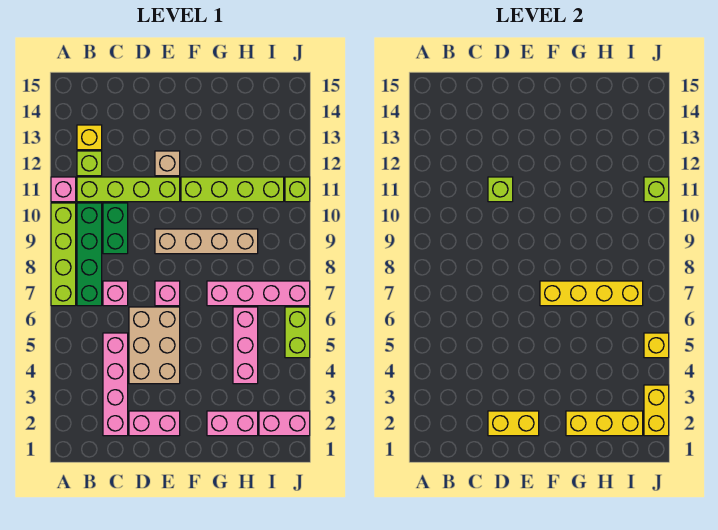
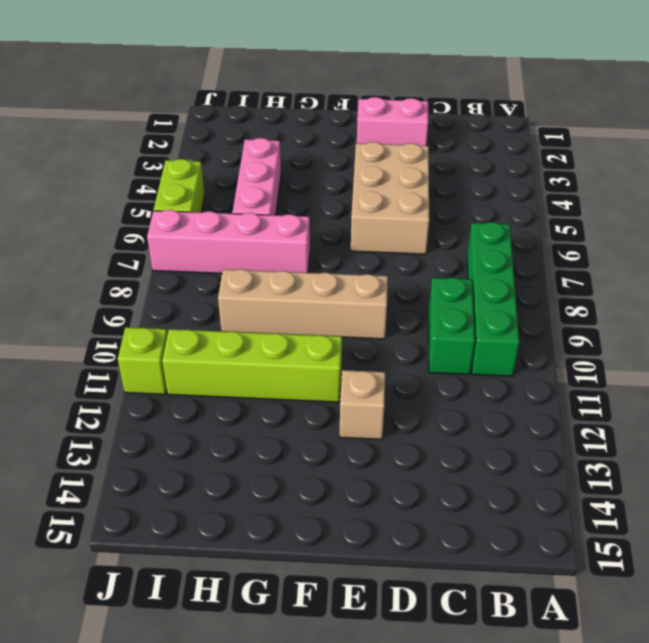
none -> lime 1x4 brick [51,203,76,306]
none -> pink 1x1 brick [51,177,76,202]
none -> lime 1x4 brick [77,177,180,202]

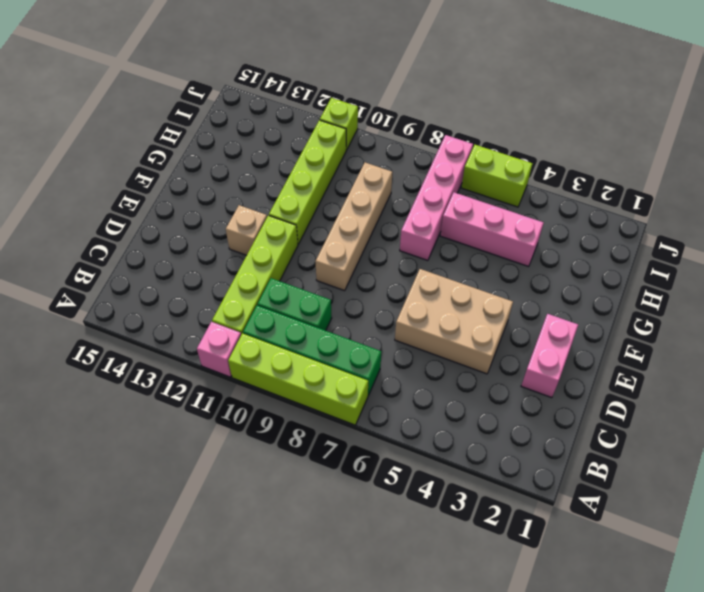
none -> lime 1x1 brick [77,151,102,176]
none -> yellow 1x1 brick [77,125,102,150]
none -> pink 1x4 brick [103,333,128,436]

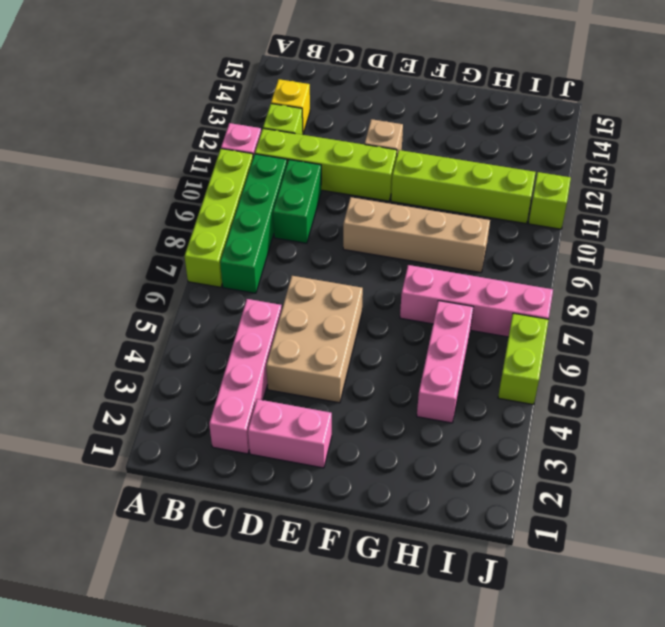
none -> pink 1x1 brick [103,281,128,306]
none -> pink 1x1 brick [155,281,180,306]
none -> pink 1x2 brick [207,411,258,436]

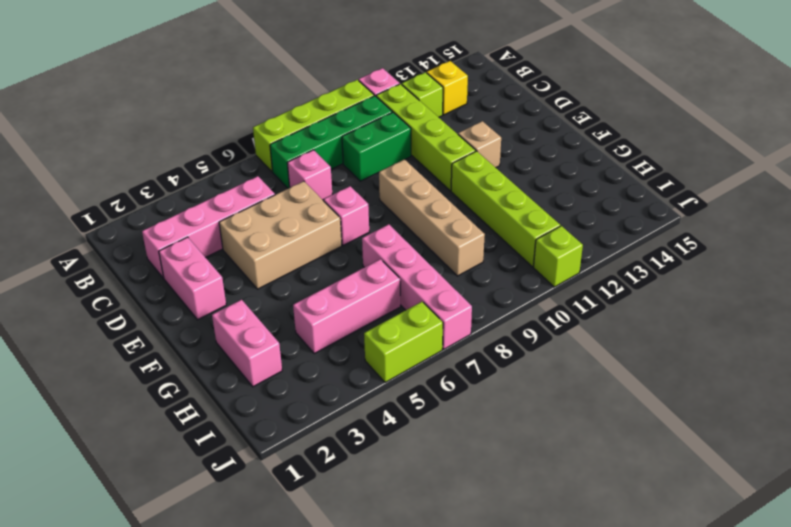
none -> pink 1x2 brick [259,411,310,436]
none -> yellow 1x2 brick [488,411,539,436]
none -> lime 1x1 brick [488,177,513,202]

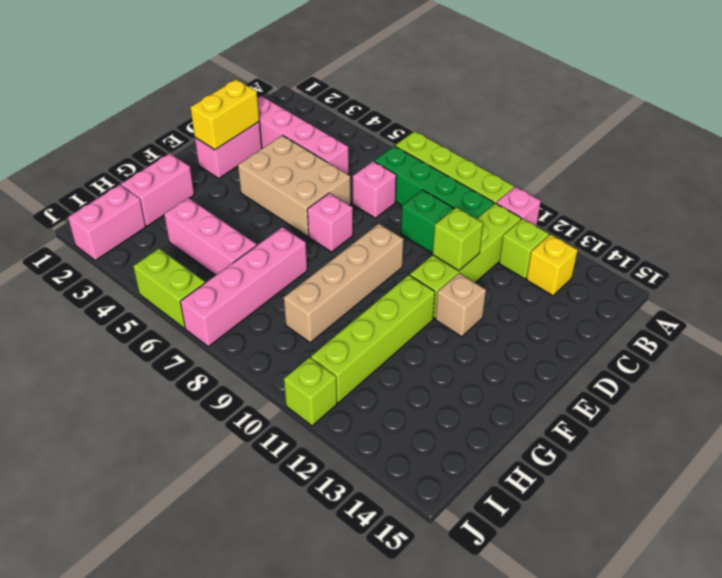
none -> yellow 1x4 brick [540,281,643,306]
none -> yellow 1x3 brick [566,411,643,436]
none -> yellow 1x2 brick [644,385,669,436]

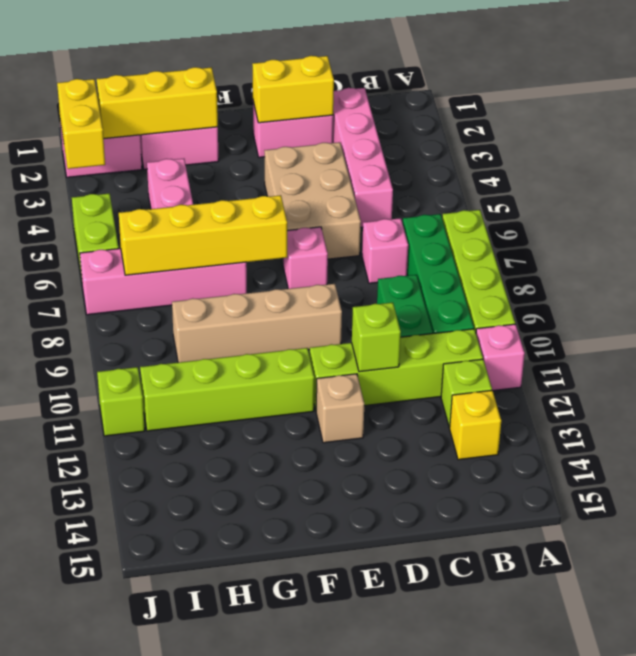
none -> yellow 1x1 brick [644,333,669,358]
none -> lime 1x1 brick [644,177,669,202]

